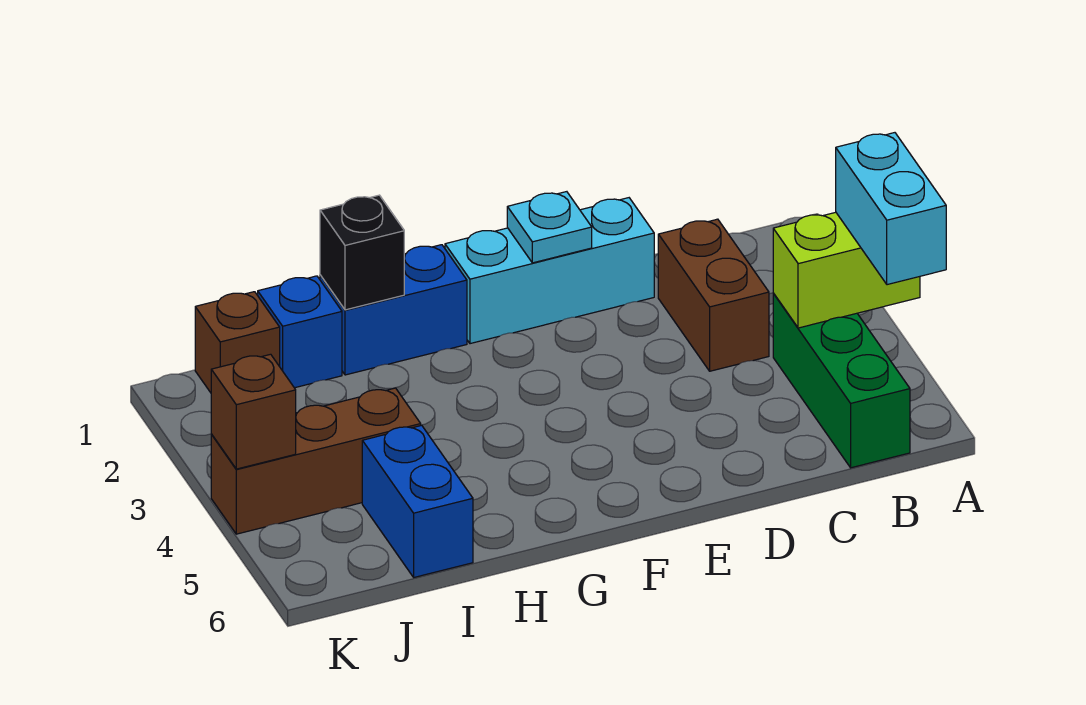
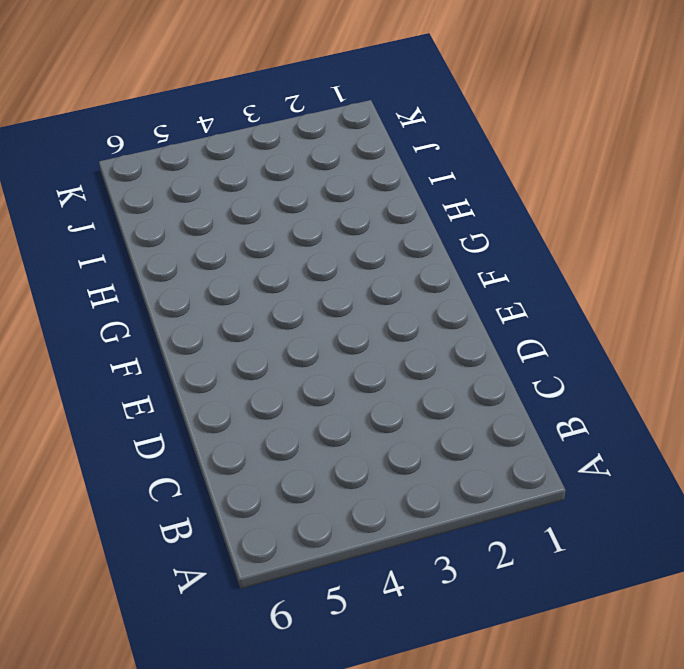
none -> green 1x3 brick [773,293,910,468]
none -> brown 1x2 brick [658,219,769,371]
none -> cyan 1x3 brick [445,198,654,344]

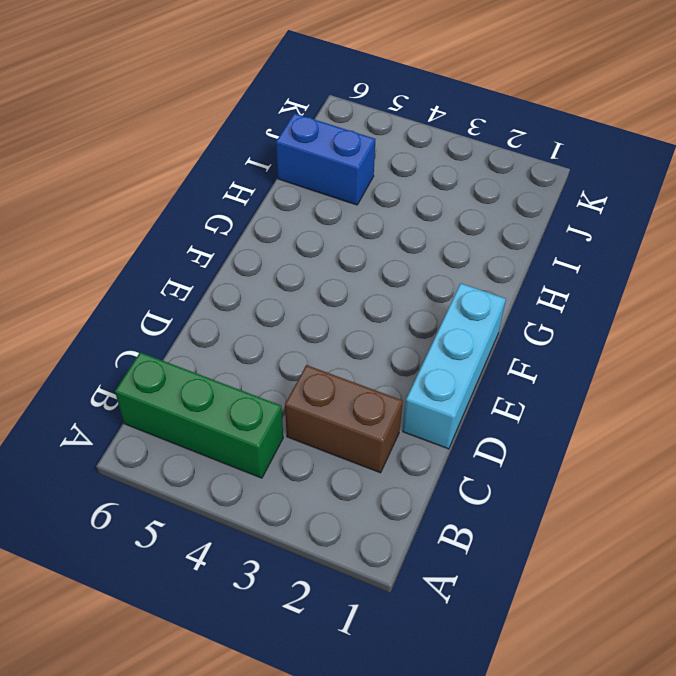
none -> blue 1x2 brick [320,245,467,375]
none -> blue 1x1 brick [258,276,342,388]
none -> brown 1x3 brick [211,388,421,534]

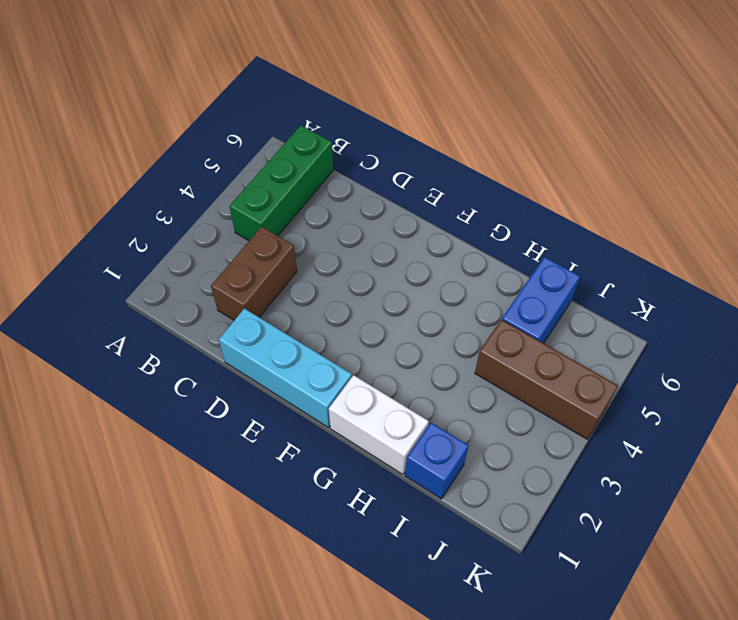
white 1x2 brick [329,375,429,474] -> blue 1x2 brick [320,245,467,375]
none -> brown 1x1 brick [195,292,280,393]
none -> lime 1x2 brick [773,212,920,328]
none -> cyan 1x1 plate [507,192,592,263]

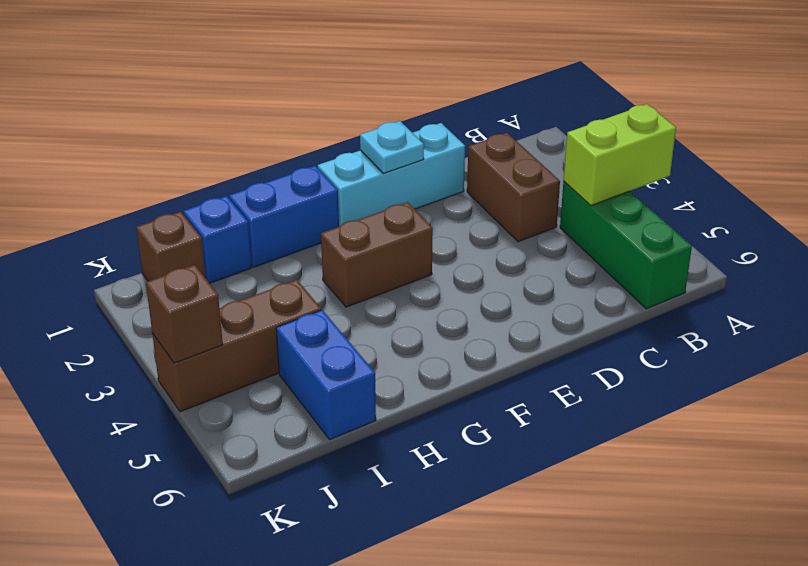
brown 1x2 brick [321,202,433,307] -> none
none -> black 1x1 brick [320,195,404,310]
none -> cyan 1x2 brick [836,133,946,285]

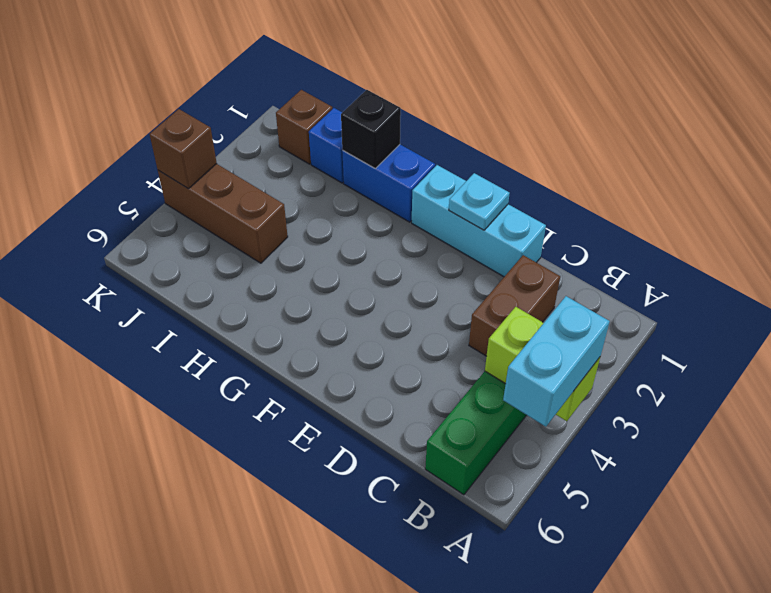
none -> blue 1x2 brick [362,425,473,577]

